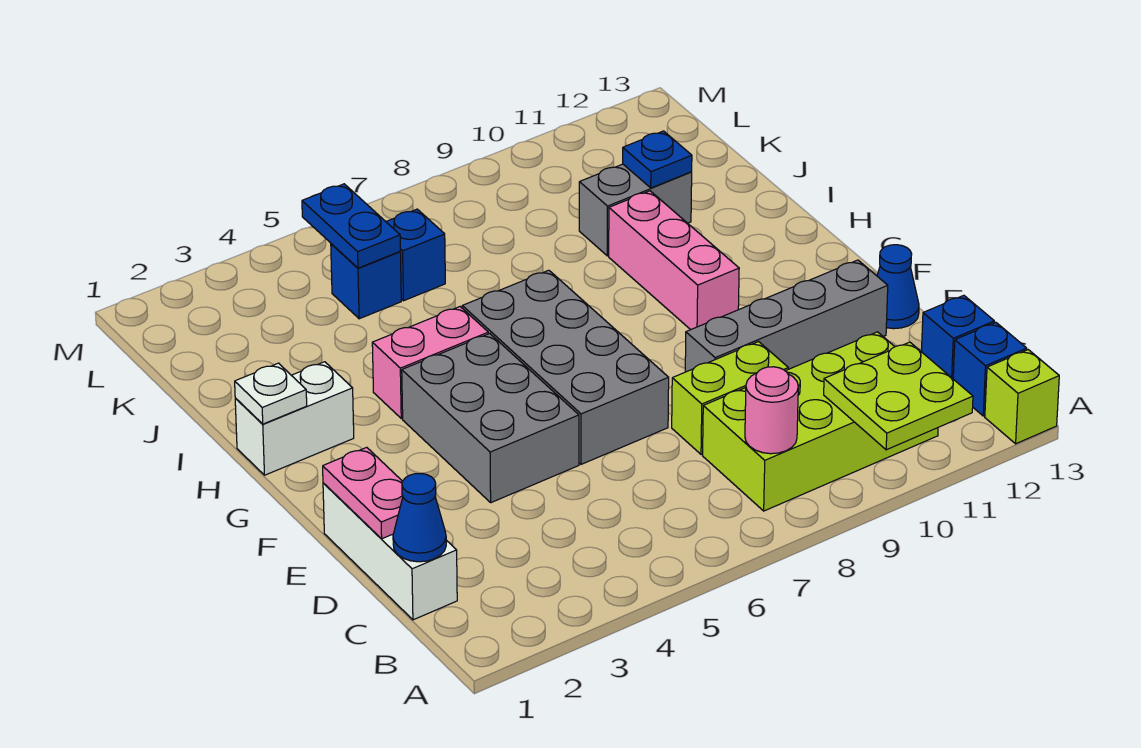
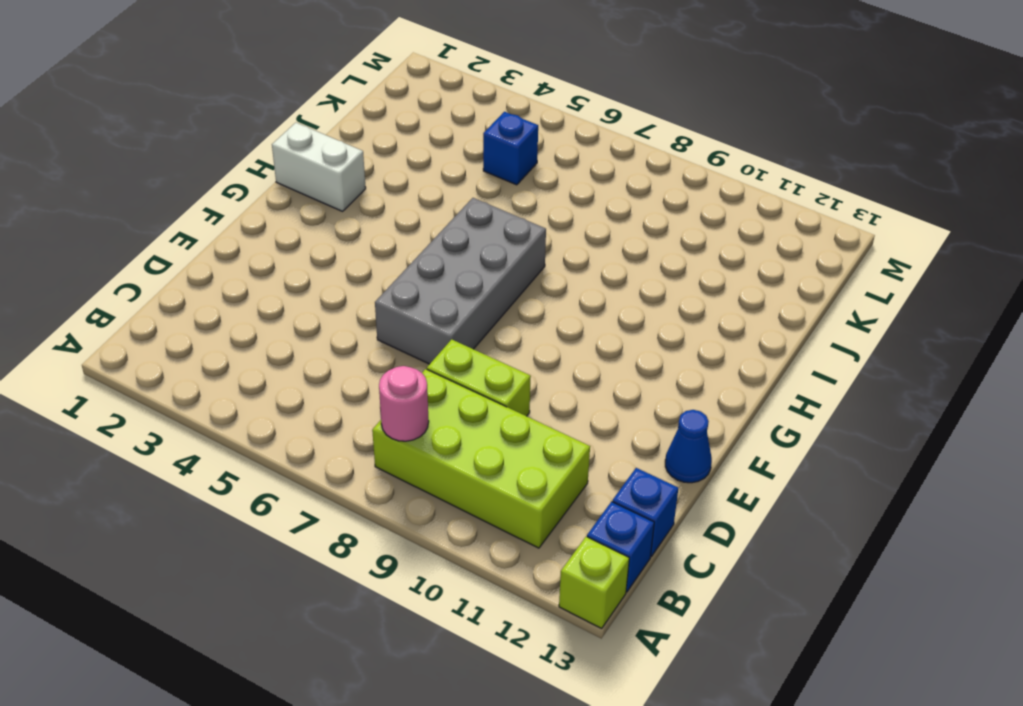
none -> white 1x3 brick [323,483,457,620]
none -> grey 2x3 brick [402,334,579,503]
none -> grey 1x4 brick [685,260,888,372]

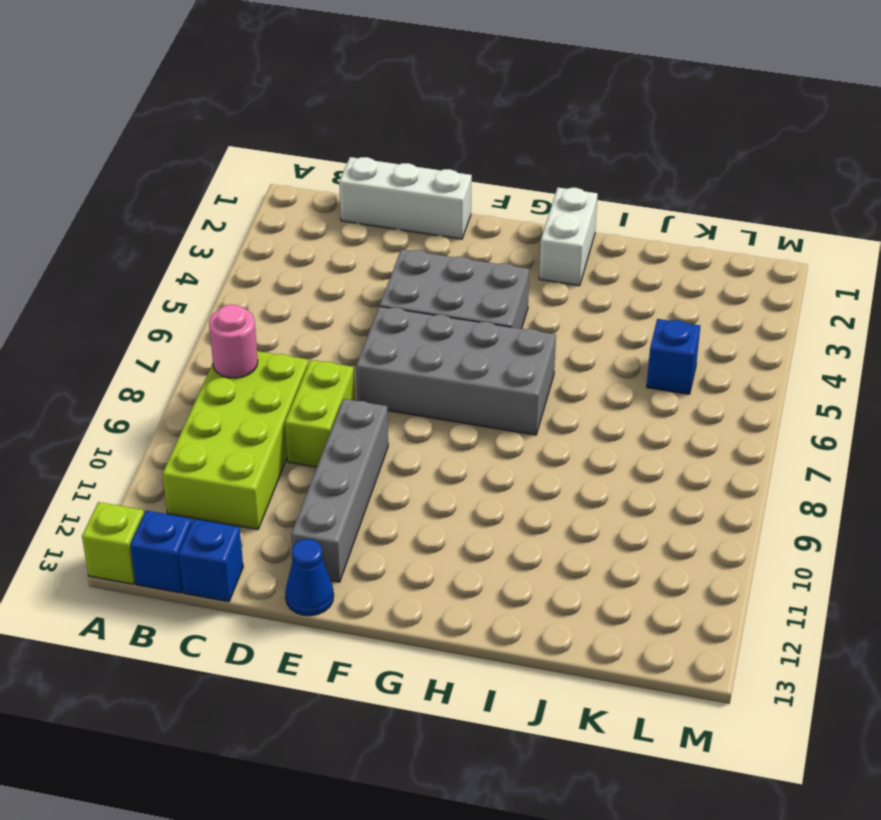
none -> pink 1x3 brick [609,191,739,330]
none -> pink 1x2 brick [372,307,488,419]
none -> grey 1x2 brick [579,164,692,256]

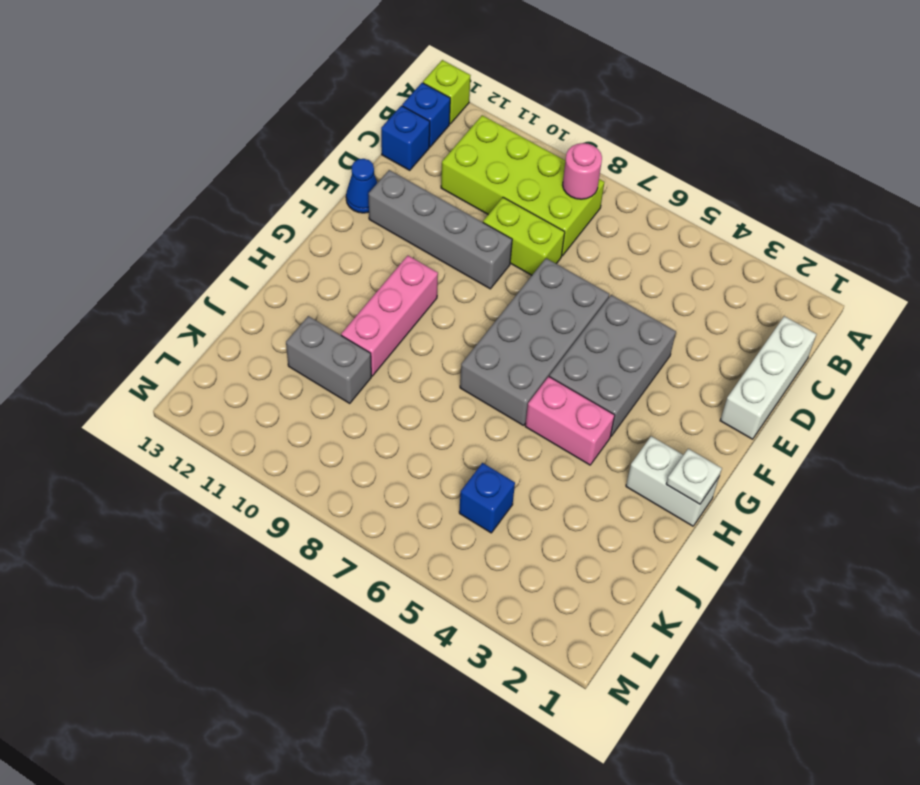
none -> blue 1x1 brick [386,209,445,301]
none -> lime 2x2 plate [824,342,973,450]
none -> blue 1x1 cone [393,474,446,562]

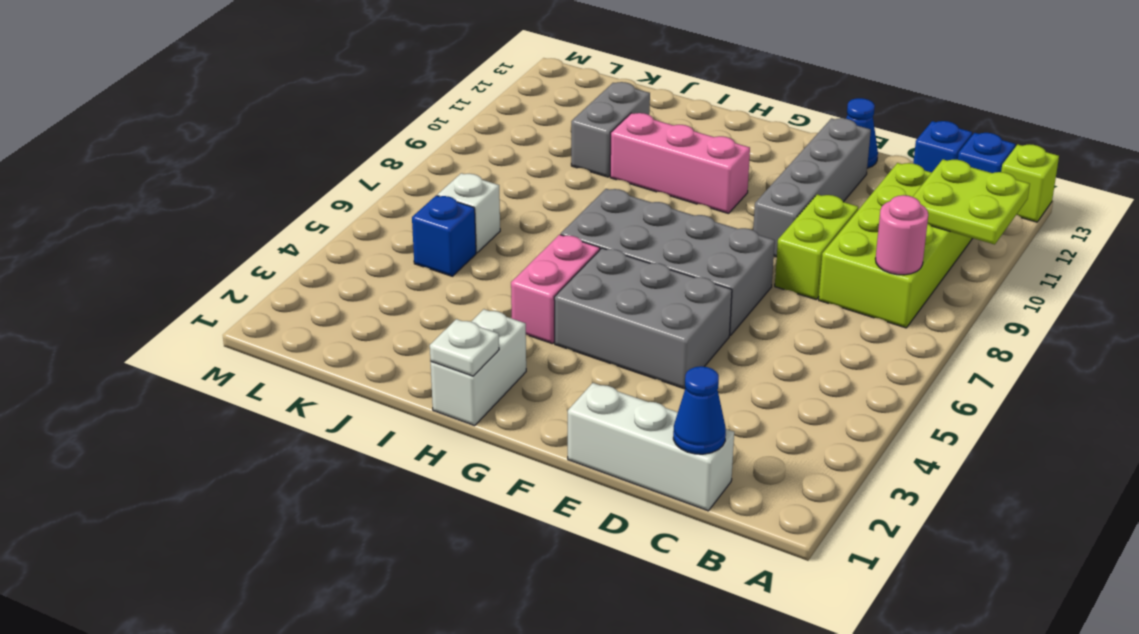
white 1x1 brick [438,173,500,253] -> blue 1x1 brick [386,209,445,301]
none -> pink 1x2 plate [323,447,403,539]
none -> blue 1x1 plate [623,131,692,188]
none -> blue 1x2 plate [302,184,400,268]

